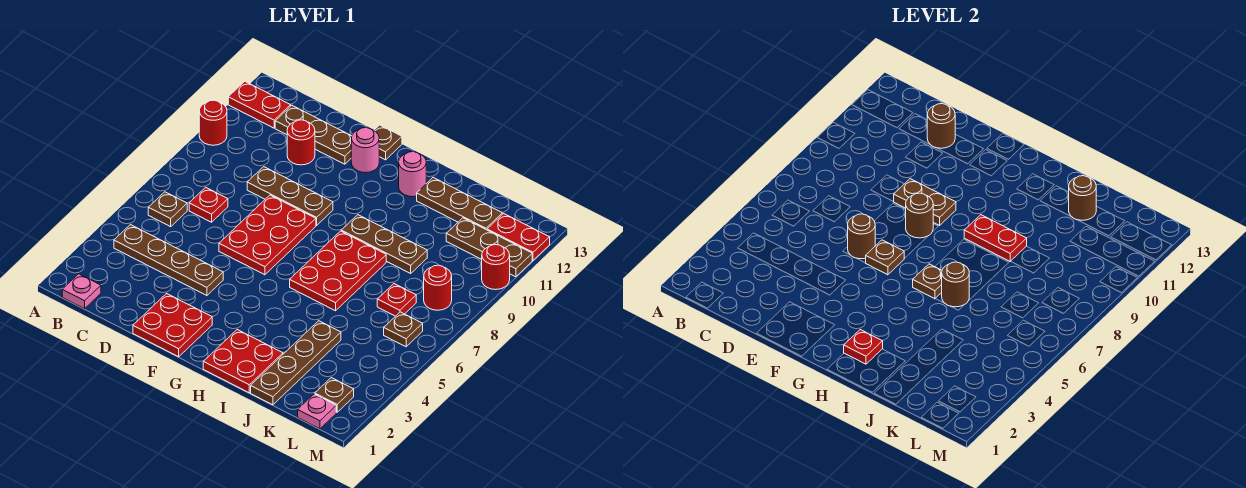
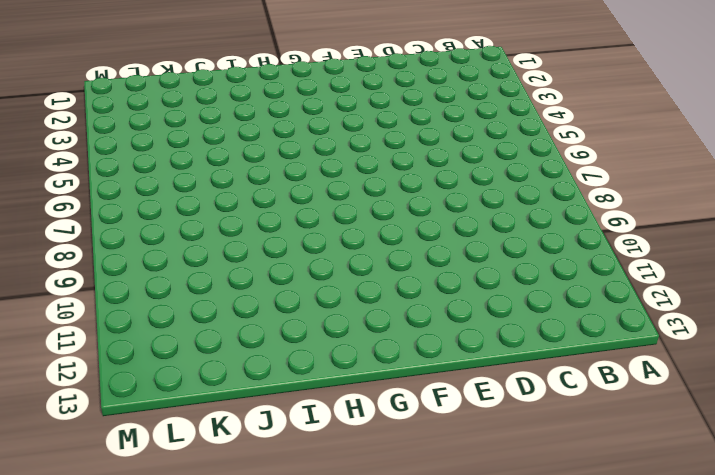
none -> red 1x1 round brick [199,100,227,145]
none -> red 1x2 plate [228,81,291,128]
none -> pink 1x1 plate [62,274,101,309]
none -> brown 1x4 plate [114,225,223,295]

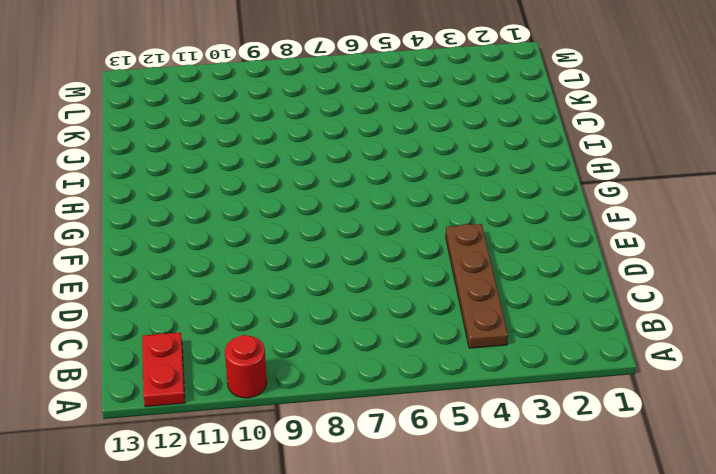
none -> pink 1x1 plate [62,274,101,309]
none -> brown 1x1 plate [148,192,187,227]
none -> red 1x1 plate [189,187,228,222]
none -> brown 1x3 plate [275,105,352,164]

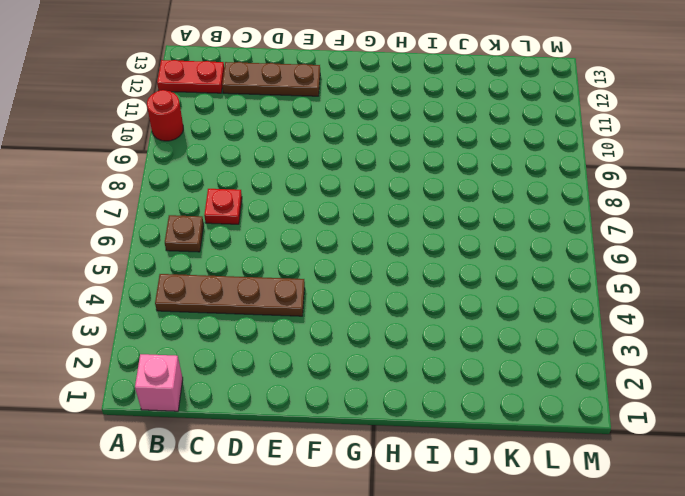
pink 1x1 brick [135,354,183,411] -> pink 1x1 plate [62,274,101,309]
none -> brown 1x3 plate [247,167,333,225]
none -> red 1x1 round brick [287,120,315,165]
none -> red 2x2 plate [133,294,212,357]
none -> red 2x3 plate [219,195,316,275]

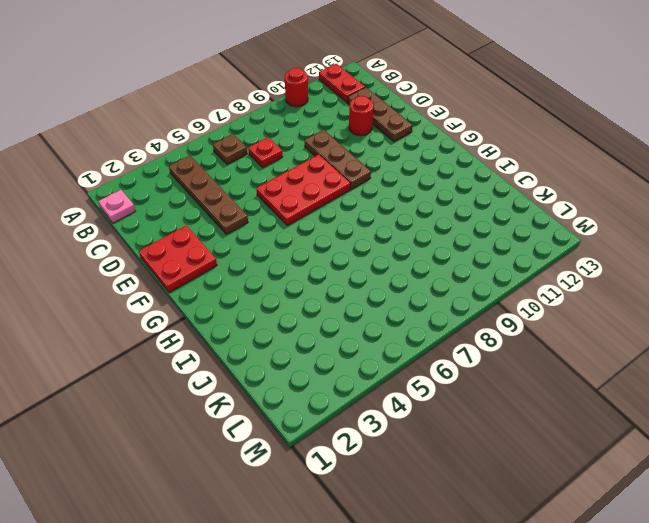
none -> pink 1x1 round brick [351,128,379,173]
none -> brown 1x1 plate [374,125,402,160]
none -> red 2x2 plate [203,330,283,393]
none -> red 2x3 plate [290,231,386,311]

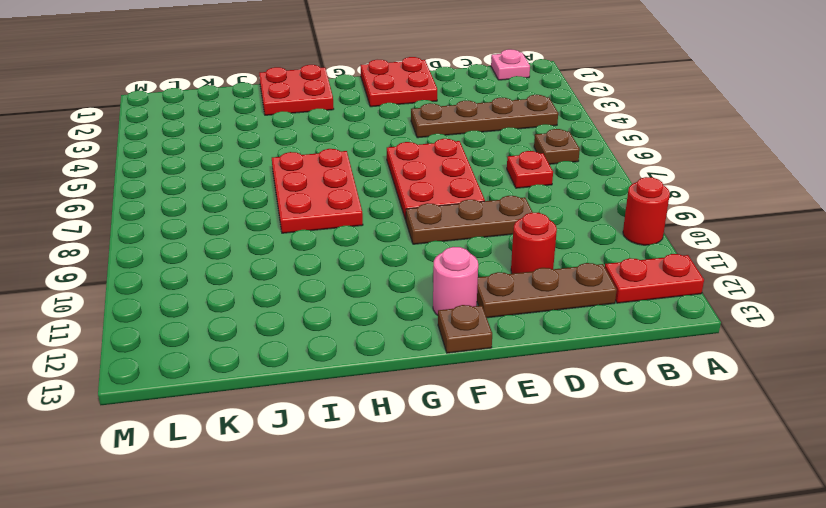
none -> brown 1x3 plate [341,215,427,273]
none -> pink 1x1 round brick [399,152,426,197]
none -> brown 1x3 plate [417,178,502,230]
none -> brown 1x4 plate [251,321,341,405]

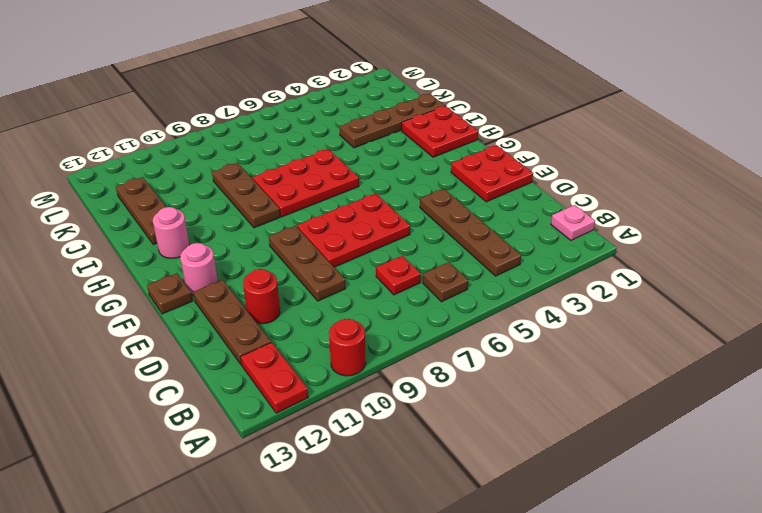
none -> red 1x1 plate [377,284,416,316]
none -> brown 1x3 plate [446,218,532,277]
none -> pink 1x1 plate [298,394,336,429]
none -> brown 1x1 plate [315,378,354,412]

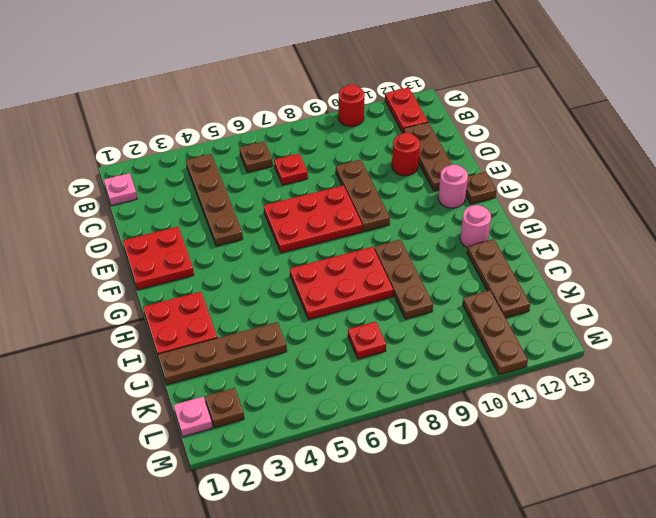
none -> brown 1x1 plate [384,312,423,347]
none -> red 1x1 round brick [424,265,452,310]
none -> red 1x2 plate [487,213,550,260]
none -> red 1x1 round brick [482,245,510,290]

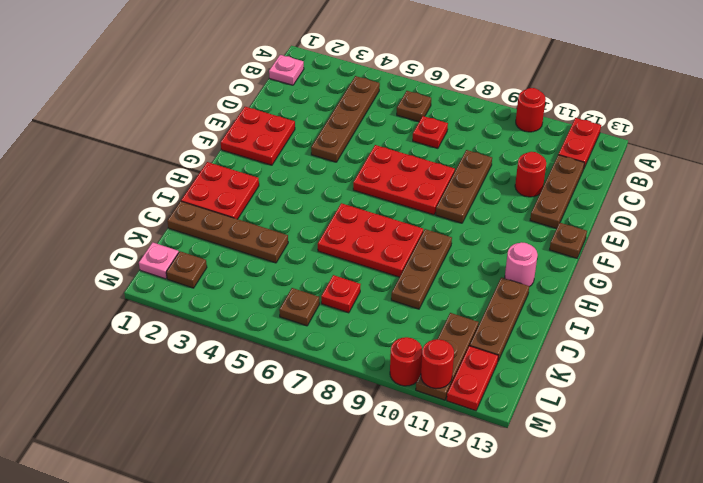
red 1x1 round brick [421,339,454,389] -> red 1x1 round brick moved to [424,265,452,310]
none -> pink 1x1 round brick [351,128,379,173]
none -> brown 1x1 round brick [927,104,955,148]
none -> brown 1x1 round brick [848,214,875,259]
none -> brown 1x2 plate [894,179,956,225]

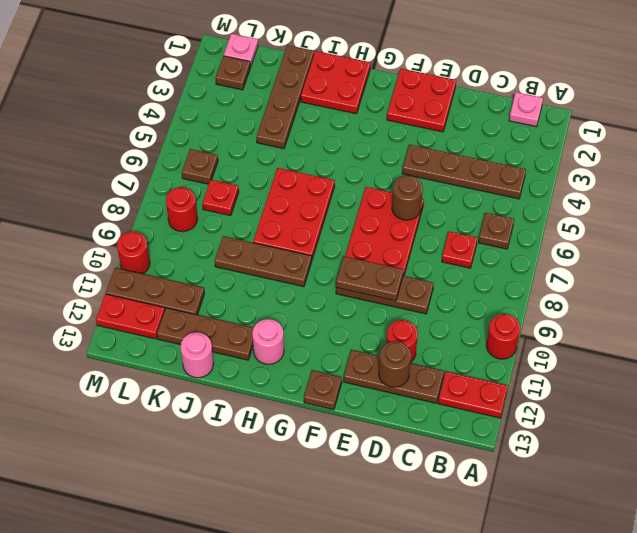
pink 1x1 round brick [181,332,214,378] -> pink 1x1 round brick moved to [351,128,379,173]
none -> brown 1x1 plate [866,240,904,275]
none -> brown 1x1 round brick [906,193,933,238]
none -> red 1x1 plate [844,330,883,364]
none -> brown 1x1 plate [913,264,942,299]

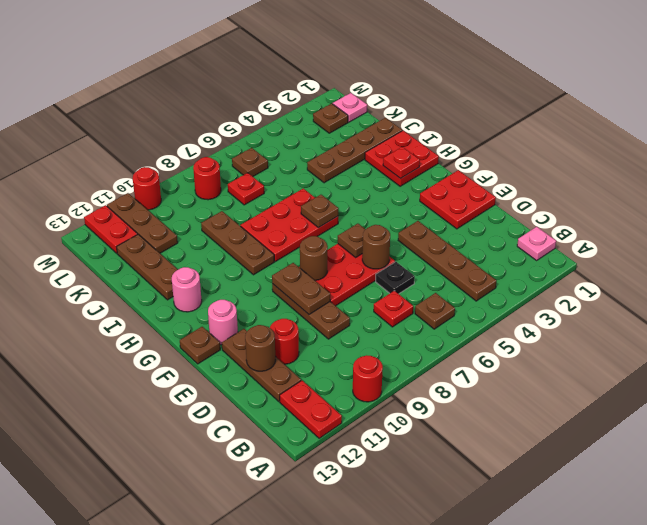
black 1x1 plate [376,262,415,294] -> none
none -> red 1x2 plate [964,215,1027,261]
none -> brown 1x1 round brick [942,262,969,307]
none -> brown 1x1 round brick [1069,176,1096,220]

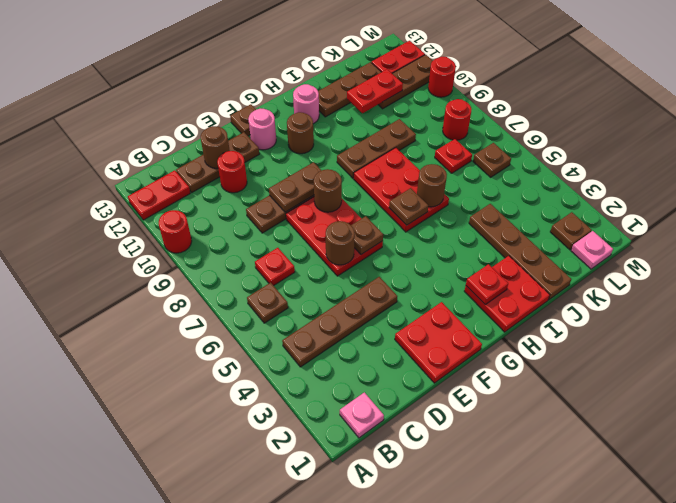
brown 1x1 round brick [287,112,314,154] -> brown 1x1 round brick moved to [1069,176,1096,220]
red 1x2 plate [347,69,403,113] -> red 1x2 plate moved to [964,215,1027,261]

